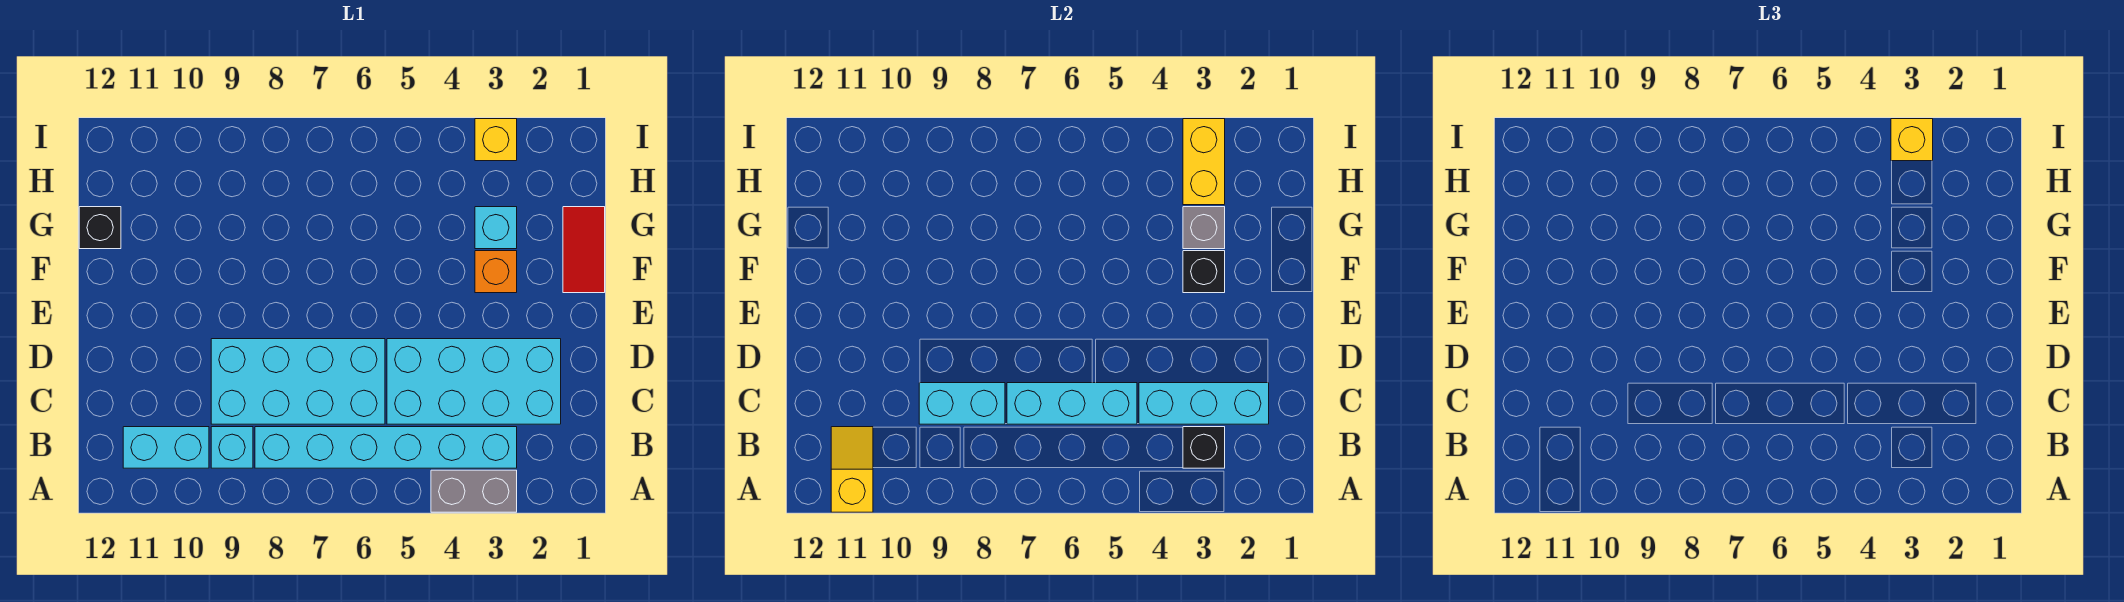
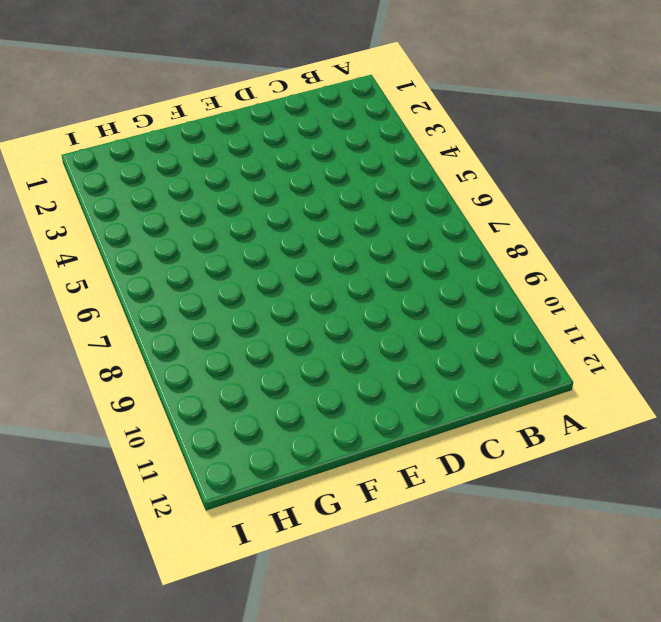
none -> grey 1x2 brick [431,470,517,512]
none -> cyan 1x6 brick [255,427,517,468]
none -> cyan 1x1 brick [211,427,253,468]

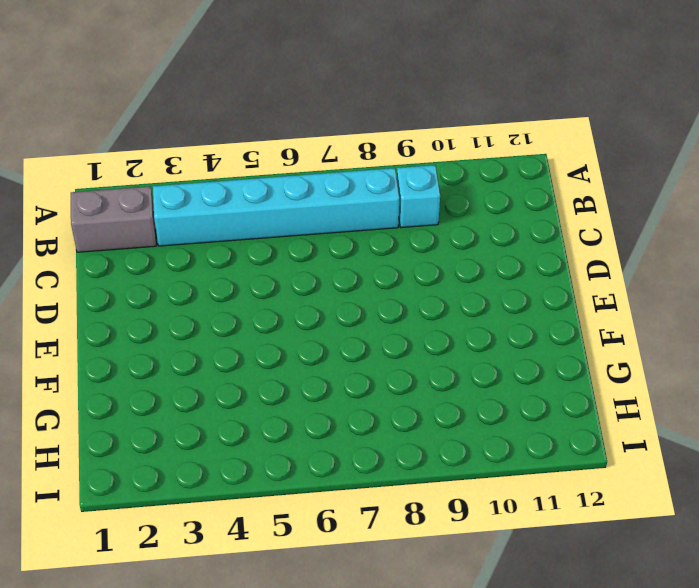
grey 1x2 brick [71,186,156,252] -> grey 1x2 brick moved to [431,470,517,512]
none -> cyan 1x2 brick [123,427,209,468]
none -> cyan 2x4 brick [387,339,561,424]
none -> cyan 2x4 brick [211,339,385,424]

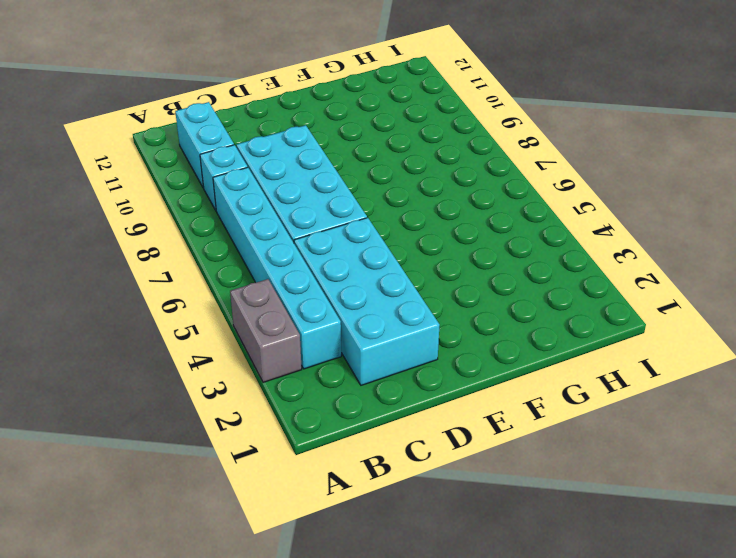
none -> red 1x2 tile [563,207,605,293]
none -> orange 1x1 brick [475,251,517,293]
none -> cyan 1x1 brick [475,207,517,249]

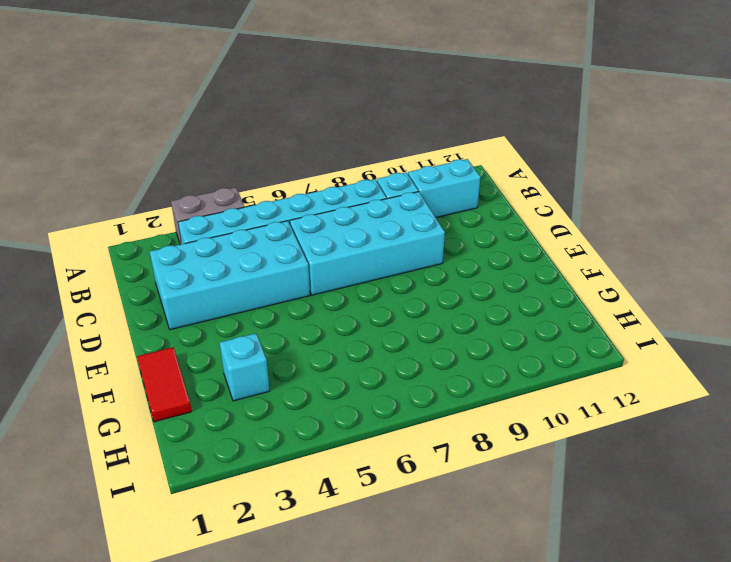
none -> orange 1x1 brick [475,251,517,293]
none -> black 1x1 brick [79,207,121,249]
none -> yellow 1x1 brick [475,119,517,161]

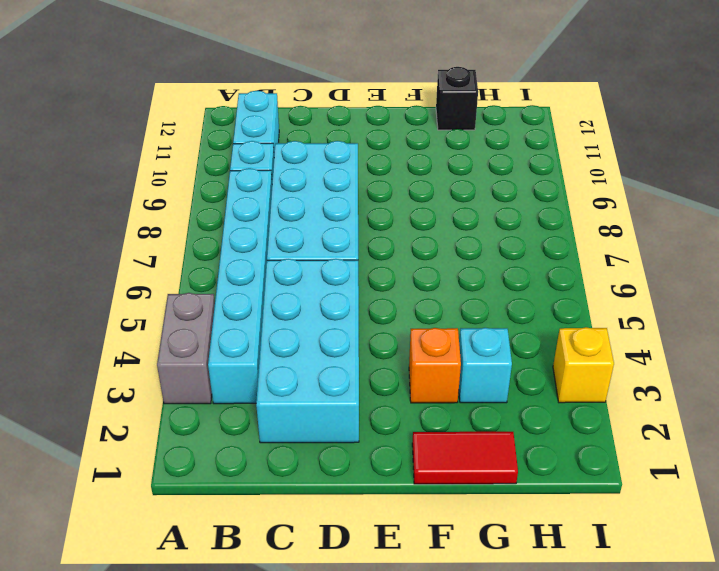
none -> yellow 1x2 slope [831,427,873,512]
none -> black 1x1 brick [1183,427,1225,468]
none -> cyan 1x3 brick [1139,383,1269,424]

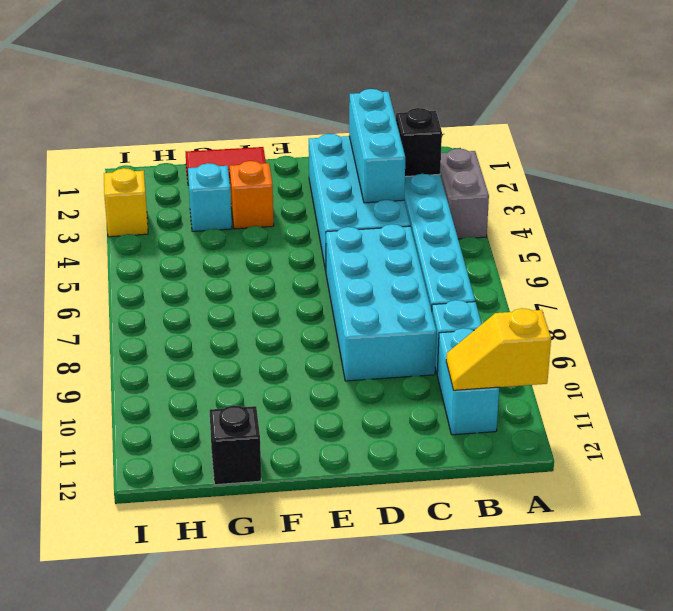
none -> cyan 1x3 brick [1007,383,1137,424]
none -> cyan 1x2 brick [919,383,1005,424]
none -> black 1x1 brick [1183,251,1225,293]

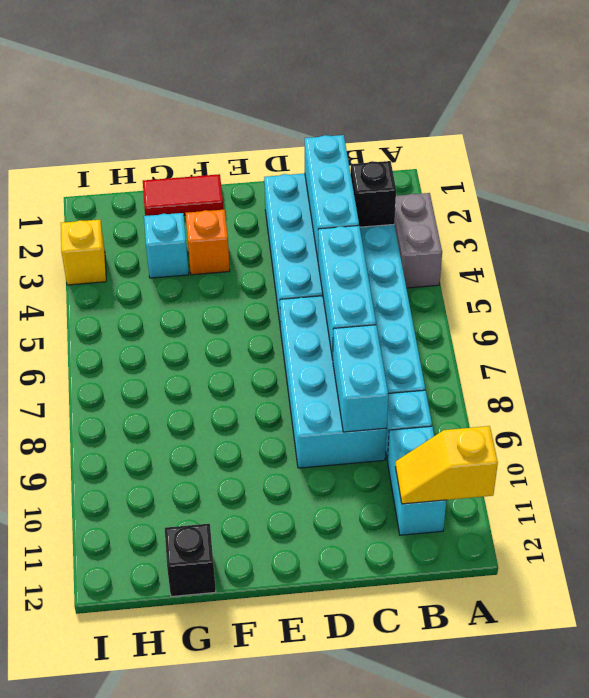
none -> black 1x1 brick [1183,251,1225,293]
none -> grey 1x1 brick [1183,207,1225,249]
none -> yellow 1x2 brick [1183,119,1225,205]

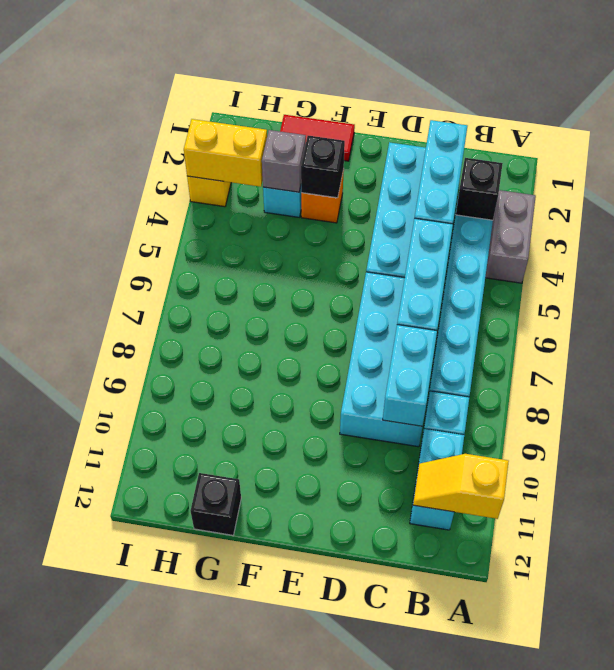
none -> yellow 1x1 brick [1891,119,1933,161]

